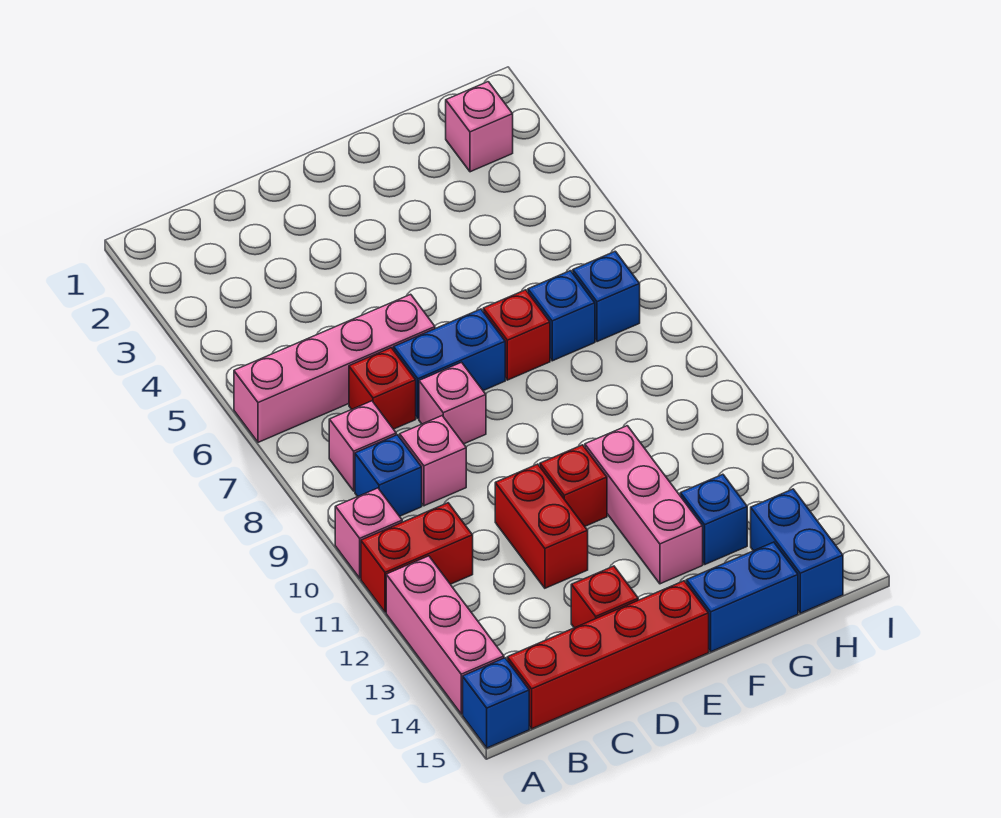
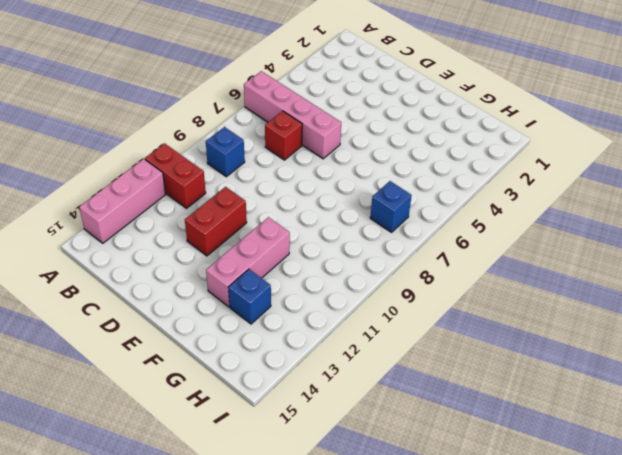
none -> pink 1x1 brick [335,488,402,578]
none -> blue 1x1 brick [463,658,529,748]
none -> pink 1x1 brick [329,401,396,491]

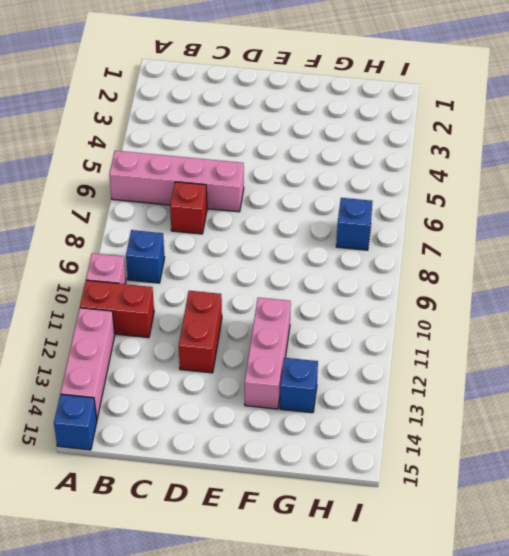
none -> pink 1x1 brick [329,401,396,491]
none -> red 1x4 brick [507,581,709,729]
none -> pink 1x1 brick [400,416,466,506]

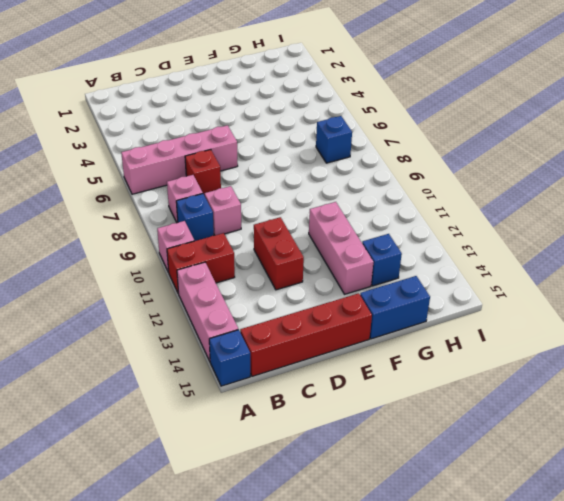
none -> blue 1x2 brick [394,309,505,419]
none -> pink 1x1 brick [419,362,486,444]
none -> red 1x1 brick [571,566,638,628]

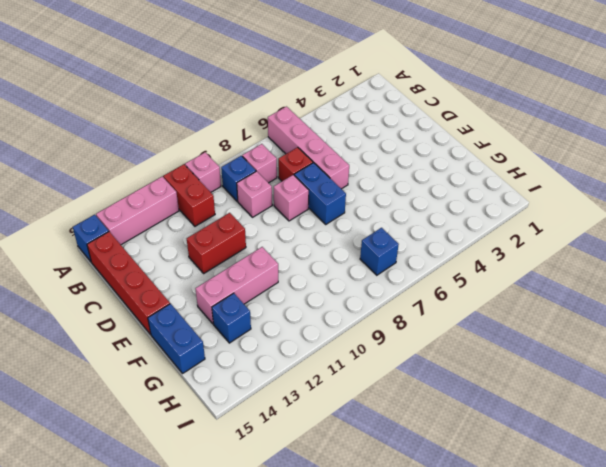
none -> red 1x1 brick [571,566,638,628]
none -> red 1x1 brick [540,445,607,526]
none -> red 1x1 brick [483,290,550,380]

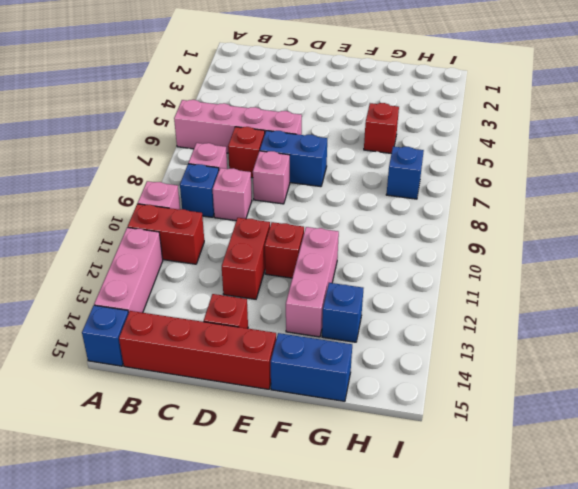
red 1x1 brick [364,103,399,154] -> red 1x1 brick moved to [483,290,550,380]
none -> blue 1x1 brick [528,271,595,361]
none -> pink 1x1 brick [446,82,513,172]
none -> blue 1x2 brick [751,489,843,613]

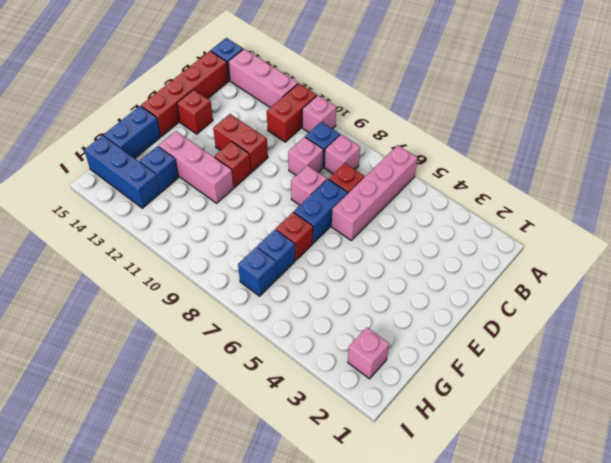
blue 1x3 brick [84,135,160,208] -> blue 1x2 brick [751,489,843,613]

